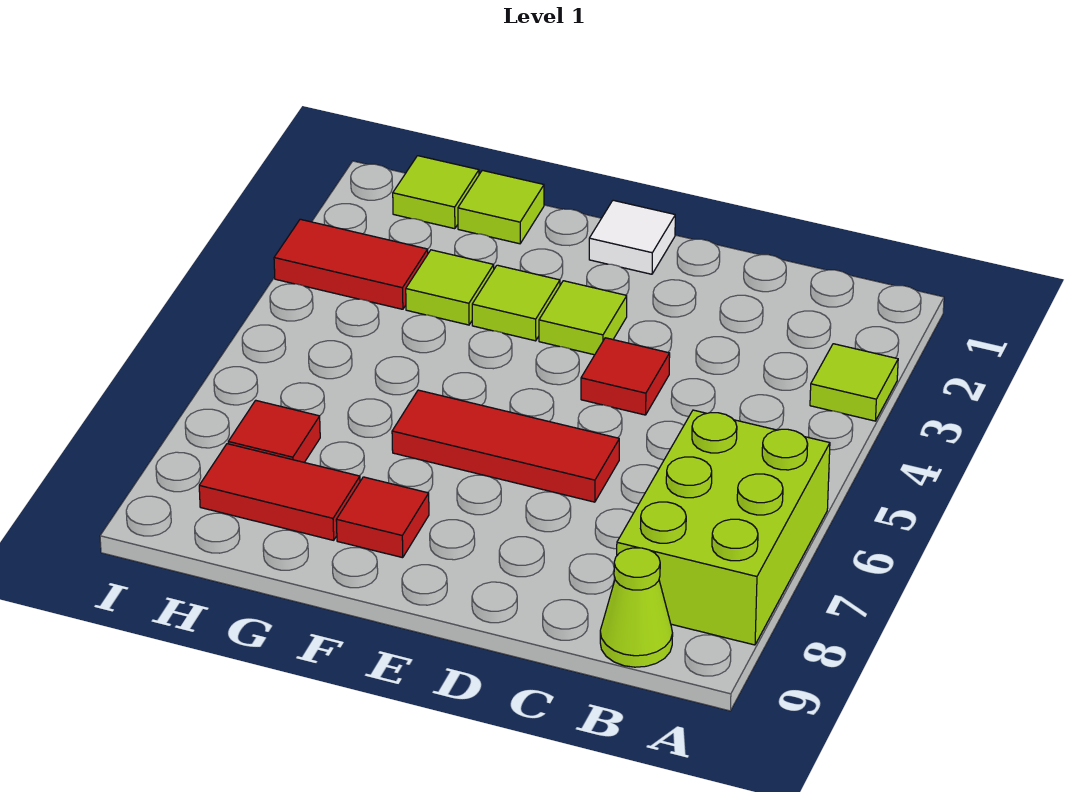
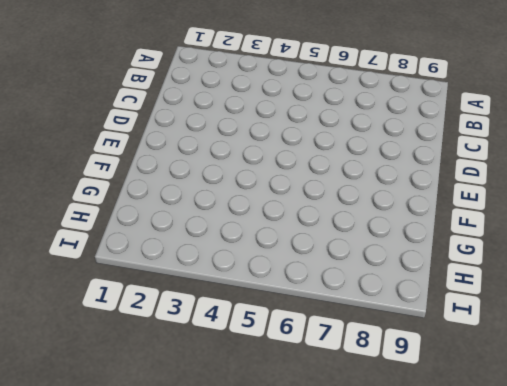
none -> lime 1x1 tile [810,344,898,421]
none -> lime 2x3 brick [617,410,830,645]
none -> lime 1x1 cone [600,548,673,667]

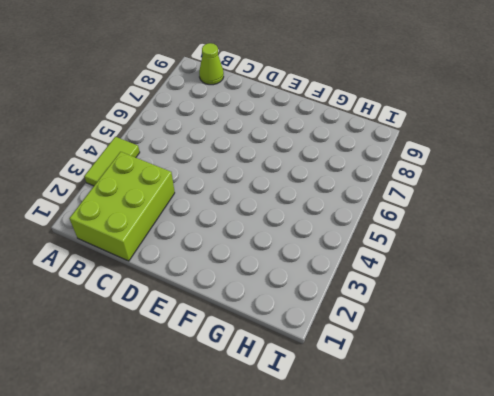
lime 1x2 tile [84,137,140,186] -> lime 1x1 tile [810,344,898,421]
lime 2x3 brick [69,152,175,261] -> lime 2x3 brick moved to [617,410,830,645]
none -> red 1x1 tile [581,338,670,415]
none -> red 1x3 tile [392,390,619,502]
none -> white 1x1 tile [589,200,675,274]

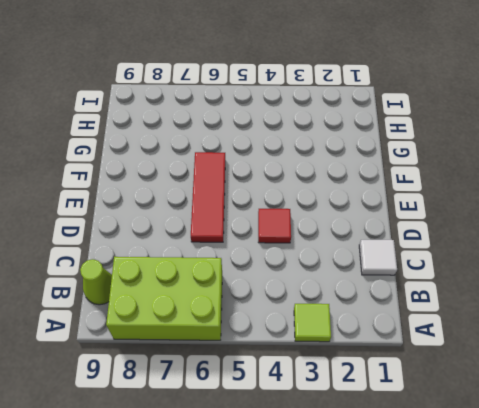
white 1x1 tile [359,240,397,275] -> white 1x1 tile moved to [589,200,675,274]
none -> lime 1x1 tile [539,281,627,355]
none -> lime 1x1 tile [472,265,560,341]
none -> red 1x1 tile [336,477,429,558]

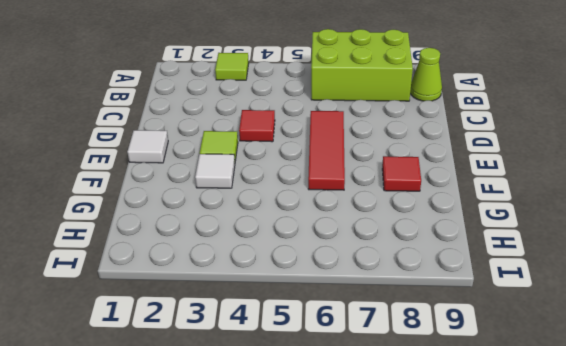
white 1x1 tile [195,154,235,188] -> lime 1x1 tile [472,265,560,341]
none -> lime 1x1 tile [458,170,544,244]
none -> lime 1x1 tile [406,250,494,325]
none -> red 1x2 tile [199,444,360,540]

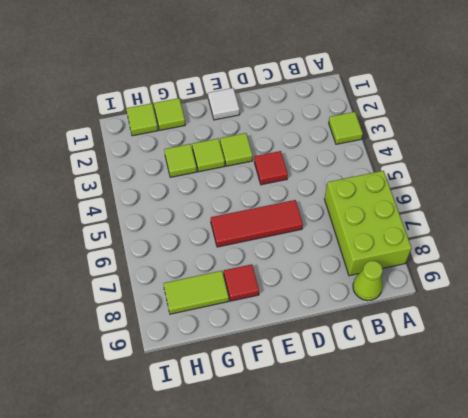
lime 1x2 tile [163,271,229,314] -> red 1x2 tile [199,444,360,540]
none -> red 1x2 tile [274,219,428,309]
none -> red 1x1 tile [228,400,320,462]

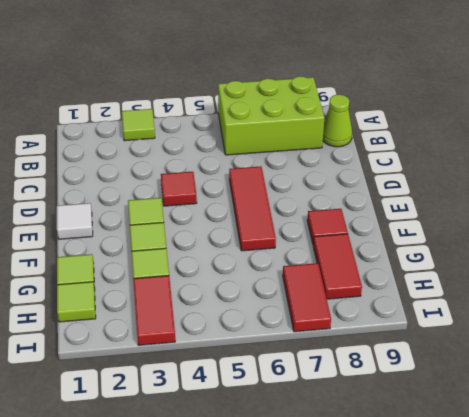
red 1x2 tile [283,263,331,332] -> red 1x1 tile [228,400,320,462]

